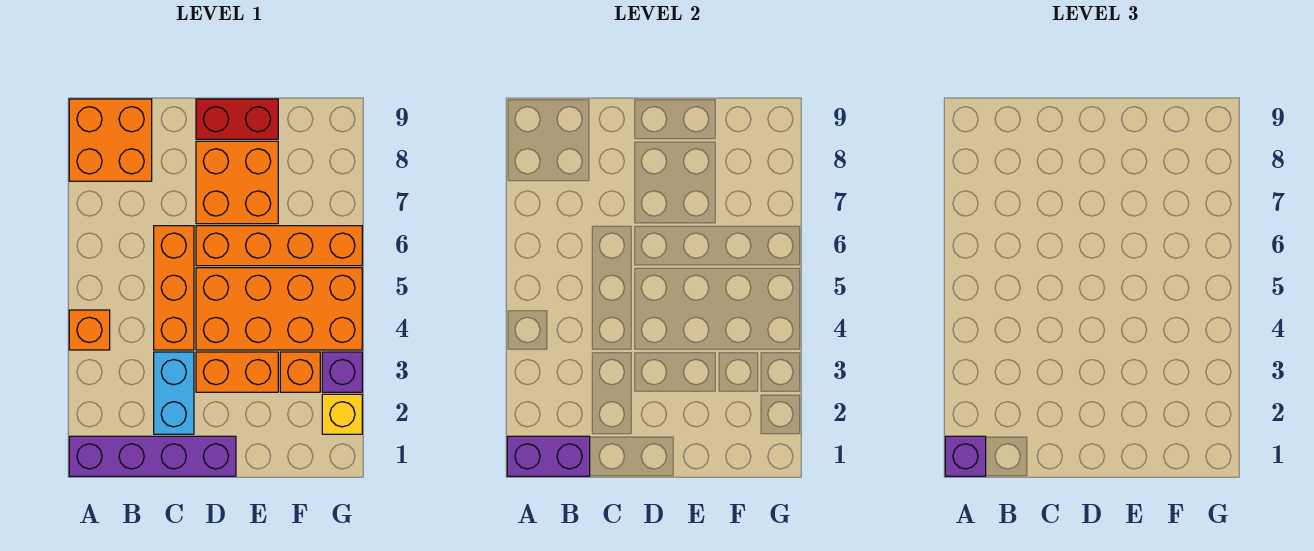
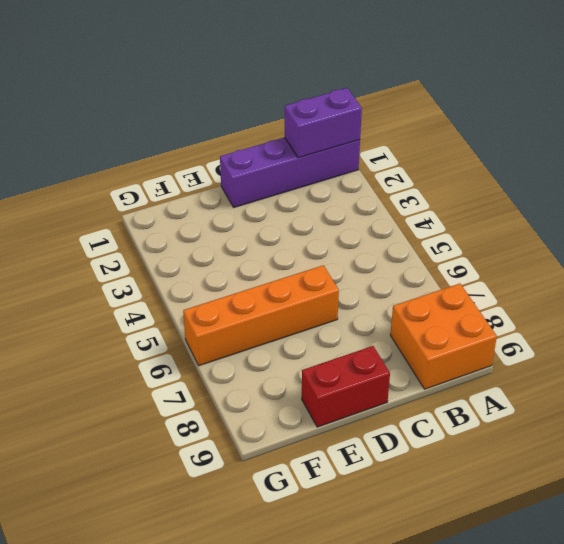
none -> orange 1x1 brick [69,310,110,350]
none -> cyan 1x2 brick [154,352,194,434]
none -> orange 1x3 brick [154,226,194,350]

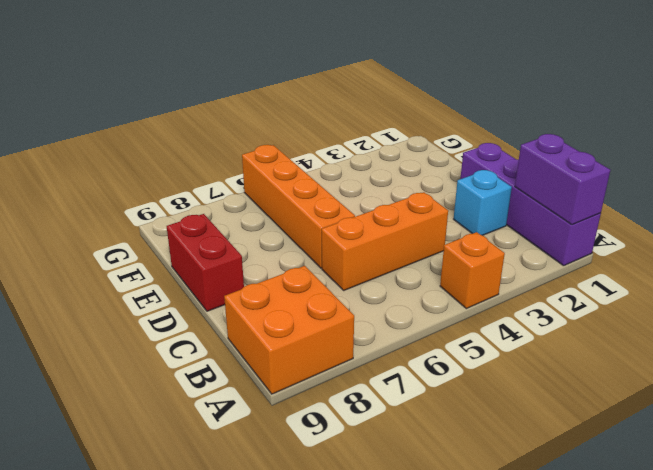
cyan 1x1 brick [454,170,512,235] -> cyan 1x2 brick [154,352,194,434]
none -> orange 1x2 brick [196,352,278,392]
none -> orange 2x4 brick [196,268,362,350]
none -> orange 2x2 brick [196,141,278,224]

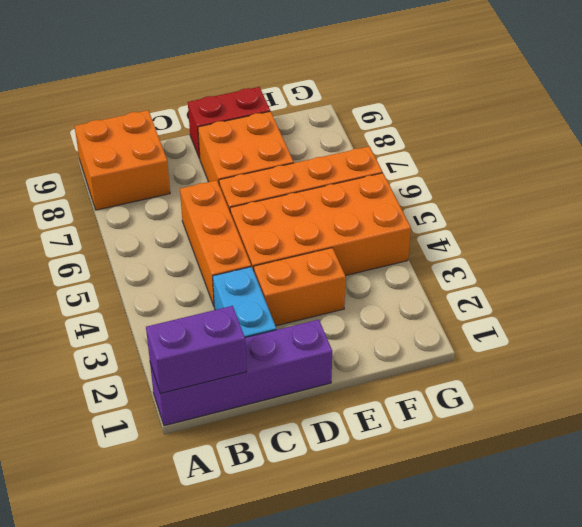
none -> orange 1x1 brick [69,310,110,350]
none -> orange 1x1 brick [280,352,320,392]
none -> yellow 1x1 brick [322,394,362,434]

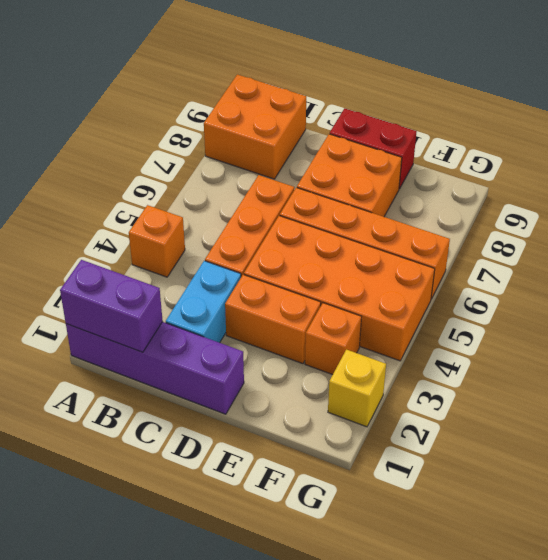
none -> purple 1x1 brick [322,352,362,392]
none -> purple 1x1 brick [945,436,986,476]

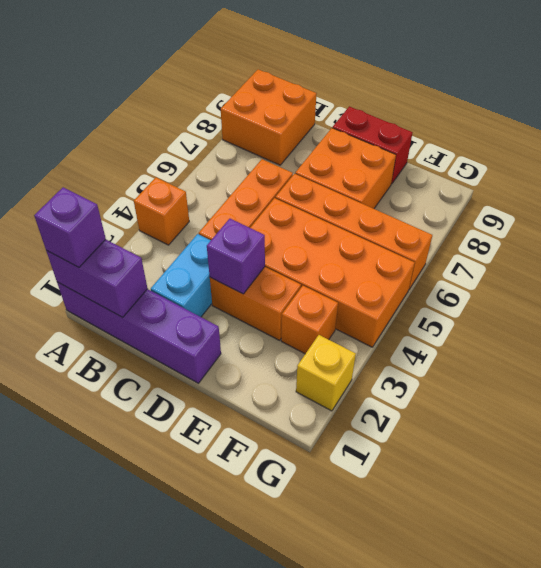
purple 1x1 brick [207,219,265,294] -> purple 1x1 brick moved to [322,352,362,392]

